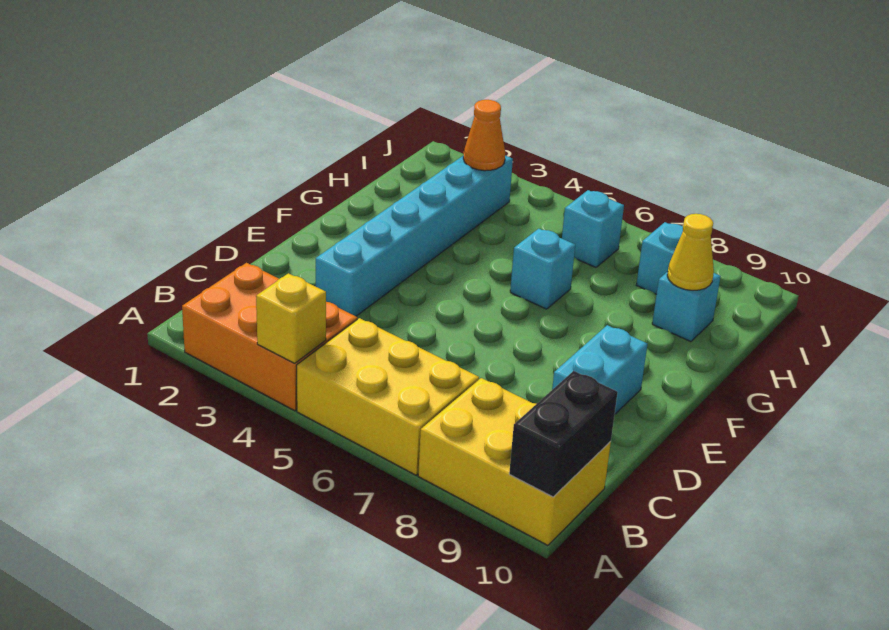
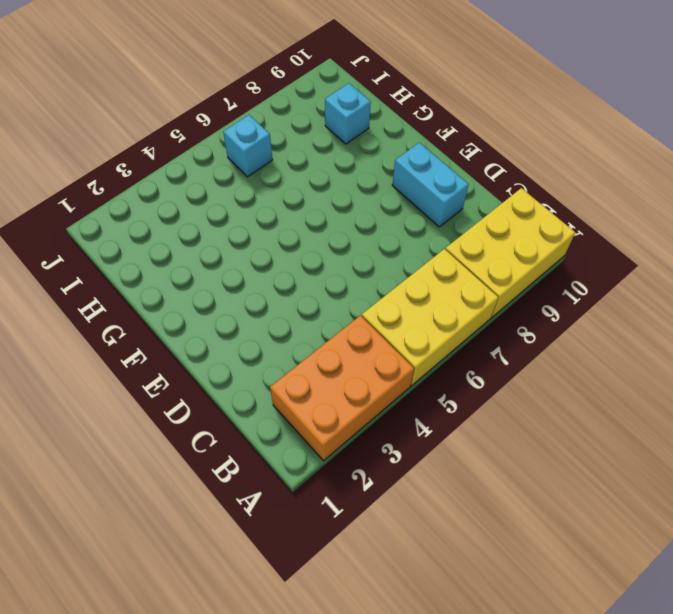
none -> cyan 1x6 brick [316,155,513,316]
none -> cyan 1x1 brick [510,229,575,309]
none -> cyan 1x1 brick [637,222,683,294]

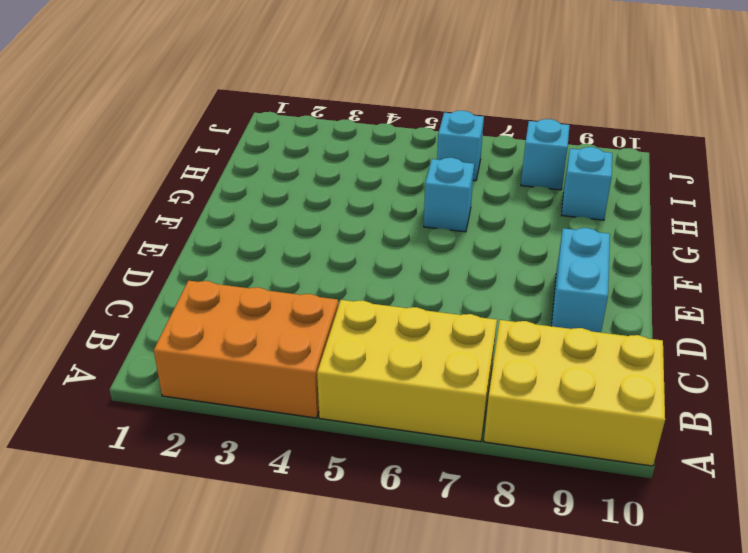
none -> cyan 1x6 brick [316,155,513,316]
none -> yellow 1x1 brick [256,273,326,363]
none -> black 1x2 brick [509,371,618,497]

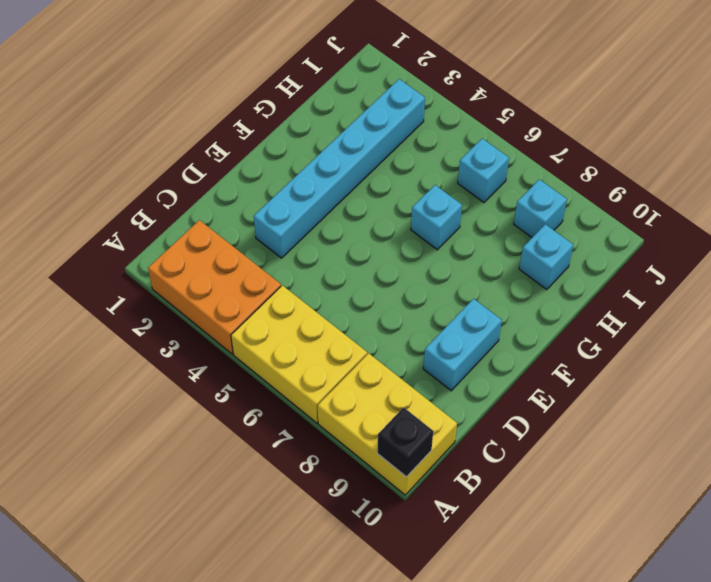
black 1x1 brick [377,407,433,477] -> black 1x2 brick [509,371,618,497]
none -> yellow 1x1 brick [256,273,326,363]
none -> yellow 1x1 cone [667,214,714,290]
none -> orange 1x1 cone [463,100,505,171]

